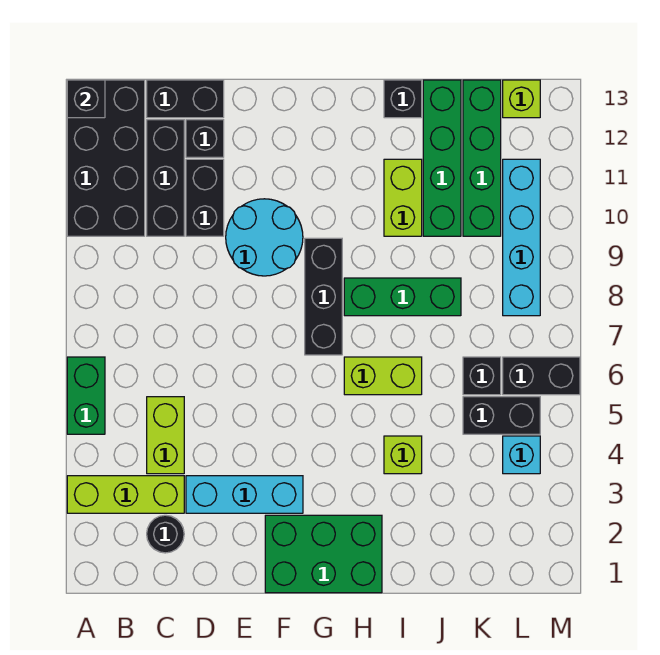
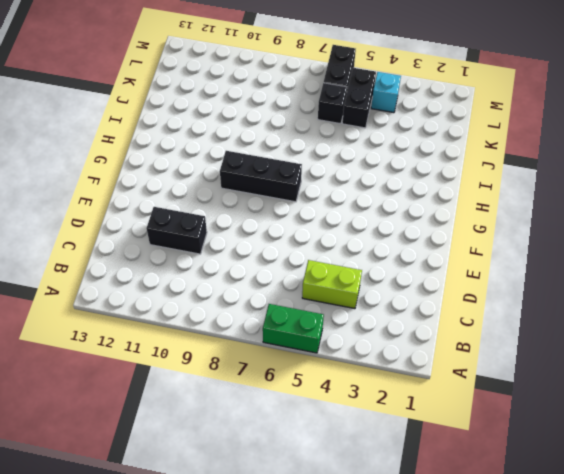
none -> lime 1x3 brick [67,476,184,513]
none -> black 2x4 brick [67,80,145,236]
none -> black 1x1 round brick [147,515,184,553]

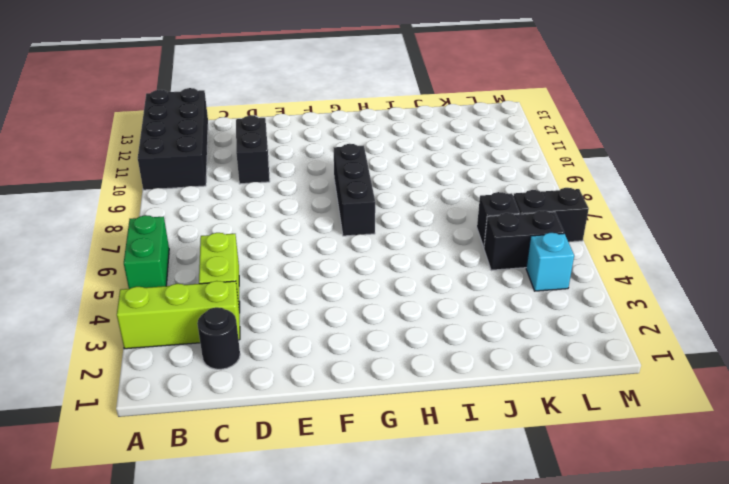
none -> black 1x3 brick [147,120,184,236]
none -> black 1x2 brick [147,80,224,118]
none -> cyan 1x3 brick [186,476,303,513]

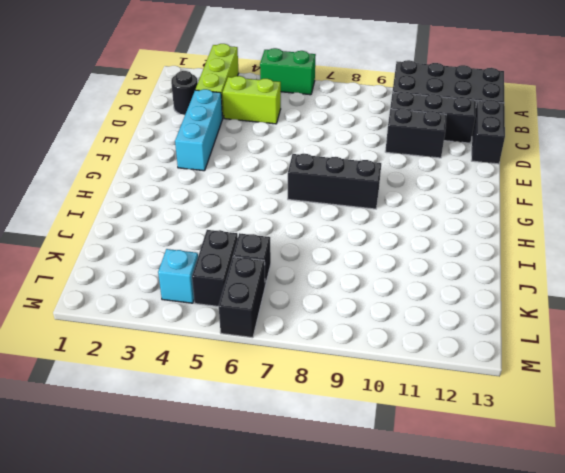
none -> black 1x1 brick [186,120,224,157]
none -> cyan 2x2 round brick [226,199,303,276]
none -> green 2x3 brick [265,515,382,593]

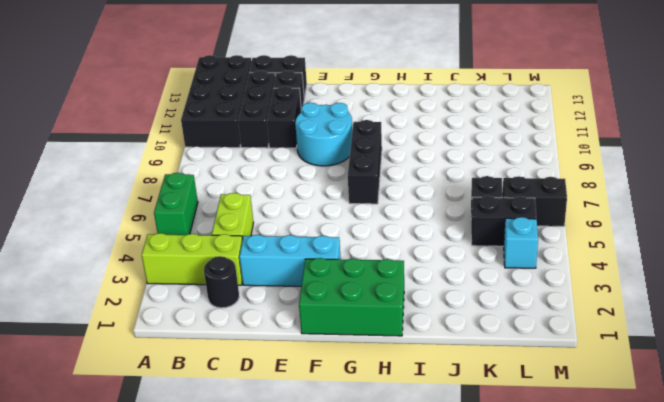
none -> lime 1x2 brick [344,357,422,395]
none -> green 1x3 brick [344,278,461,316]
none -> lime 1x1 brick [384,436,422,474]

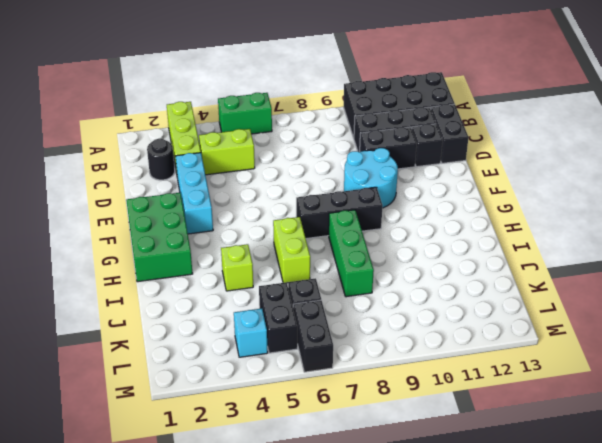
none -> lime 1x2 brick [384,159,422,236]
none -> black 1x1 brick [384,80,422,118]
none -> green 1x4 brick [423,80,461,236]

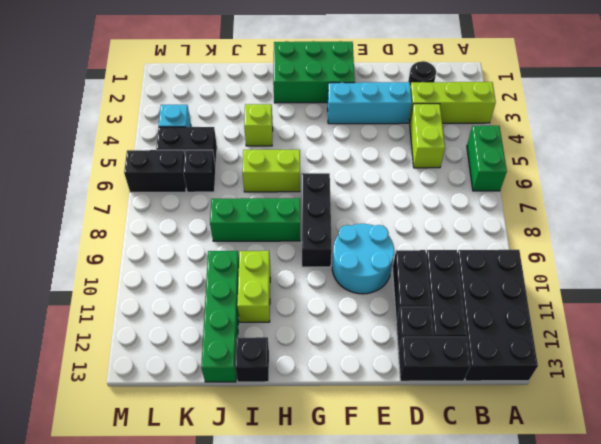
none -> green 1x4 brick [463,80,501,236]
none -> cyan 1x4 brick [503,159,540,316]
none -> lime 1x1 brick [503,80,540,118]

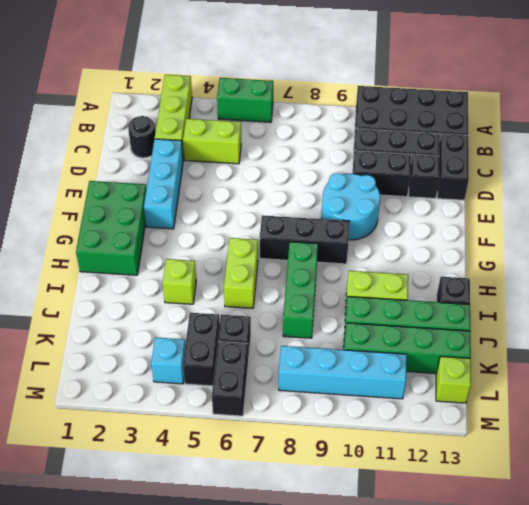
none -> black 1x1 brick [67,80,105,118]

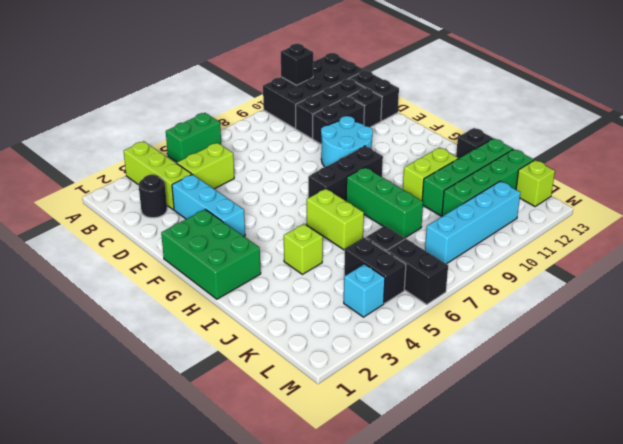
black 1x1 brick [281,44,313,85] -> black 1x1 brick moved to [67,80,105,118]

